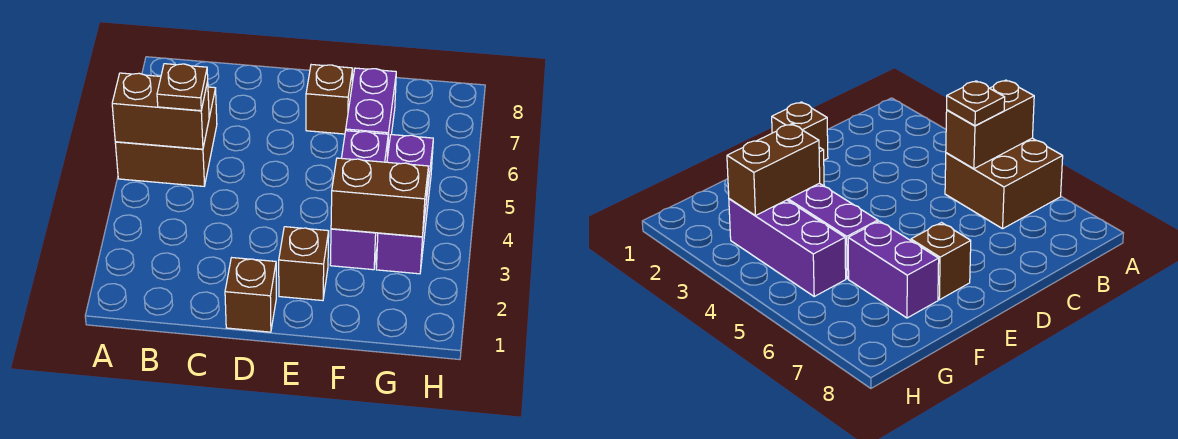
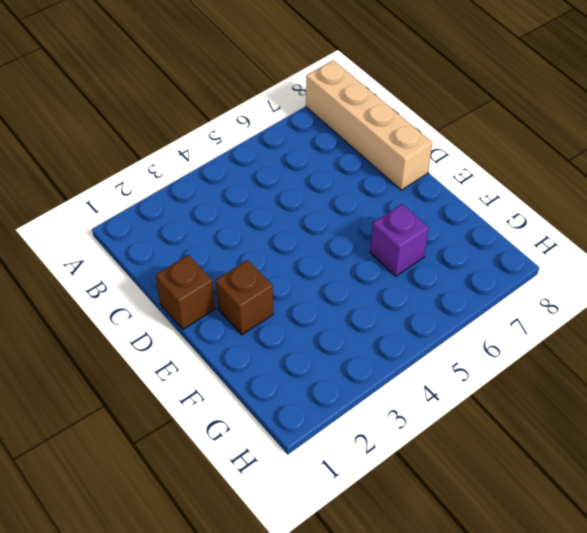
tan 1x4 brick [306,60,432,190] -> none
purple 1x1 brick [370,204,429,276] -> purple 1x2 brick [346,68,396,157]
none -> brown 2x2 brick [115,87,217,186]
none -> brown 1x1 brick [306,65,353,134]

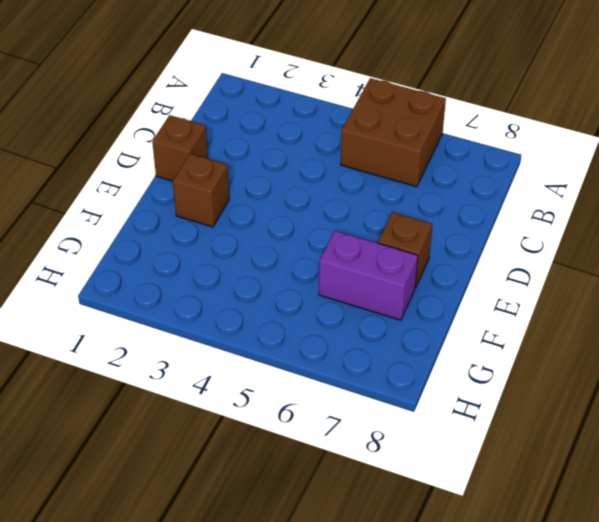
none -> purple 1x3 brick [330,131,388,270]
none -> purple 1x3 brick [376,135,433,274]

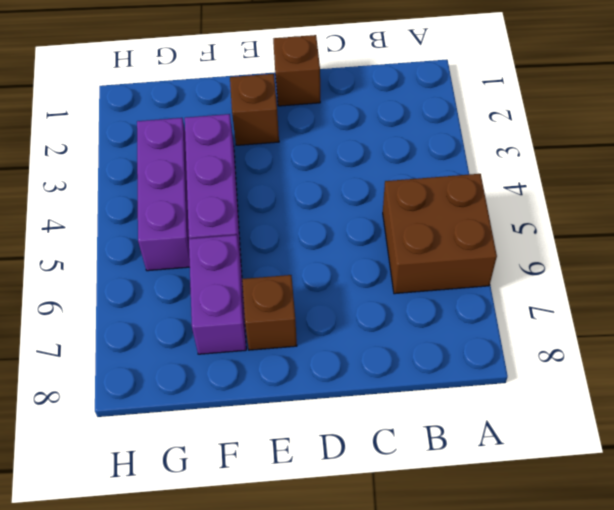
none -> brown 1x2 brick [112,73,209,149]
none -> brown 1x2 brick [331,158,428,237]

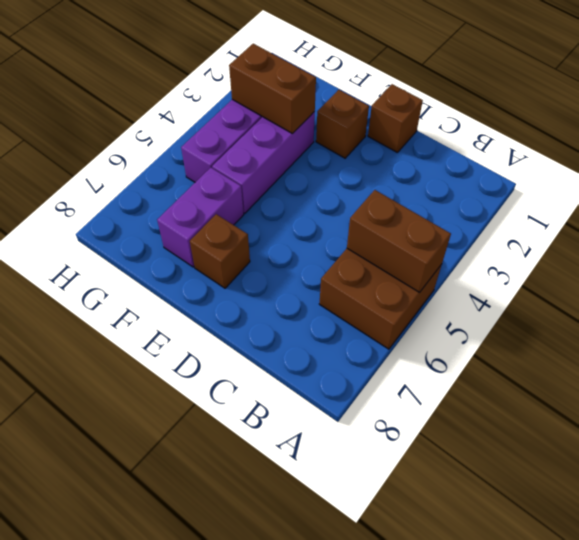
none -> brown 1x1 plate [157,64,208,111]

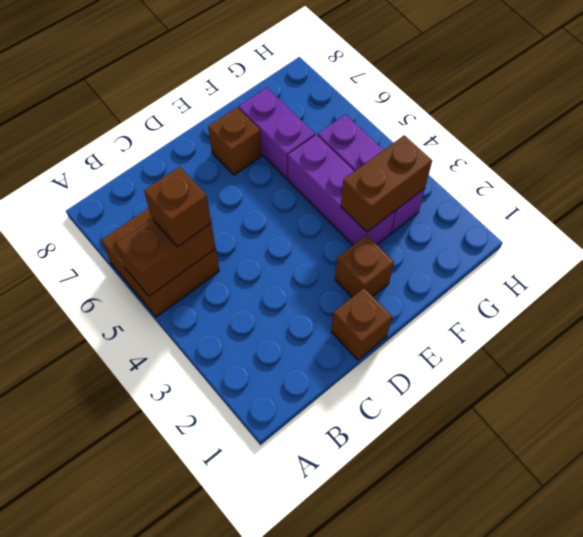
brown 1x1 brick [144,167,211,247] -> brown 1x1 plate [157,64,208,111]

